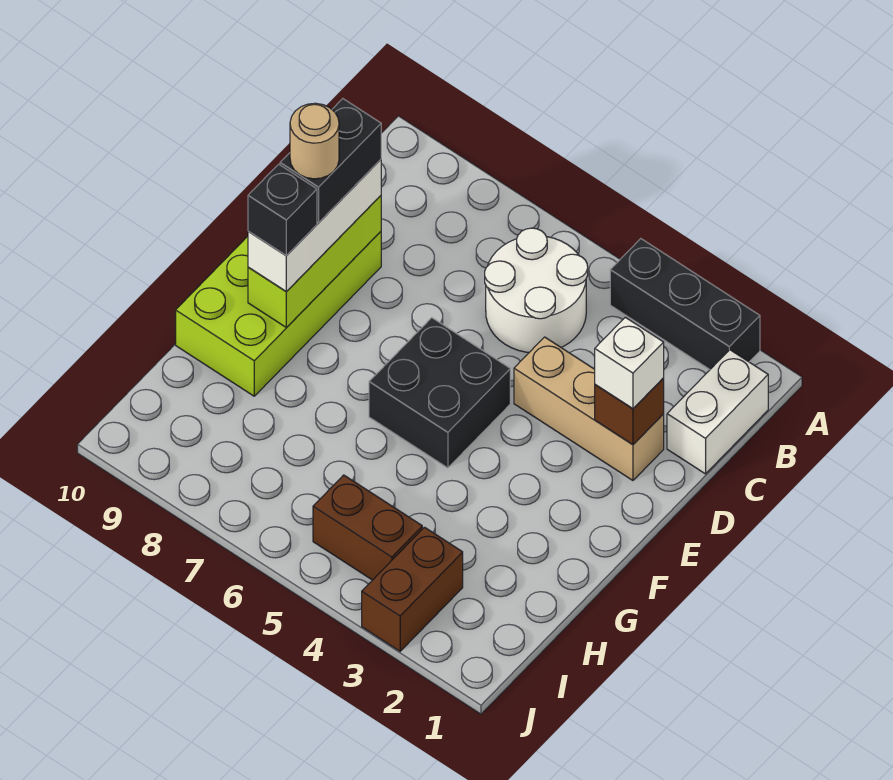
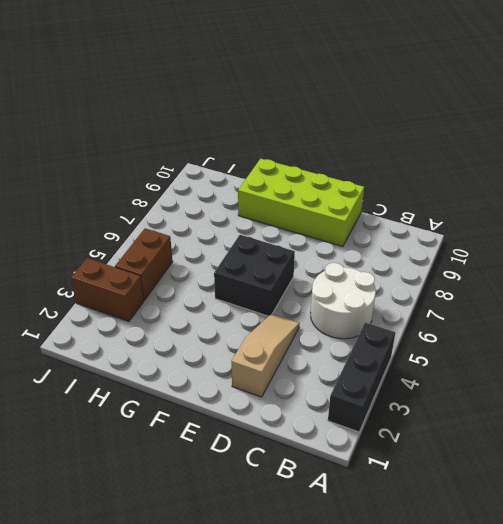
tan 1x3 slope [232,314,300,397] -> tan 1x3 brick [514,337,664,480]
none -> white 1x2 brick [667,350,768,474]
none -> brown 1x1 brick [595,378,664,445]
none -> lime 1x3 brick [248,196,381,328]

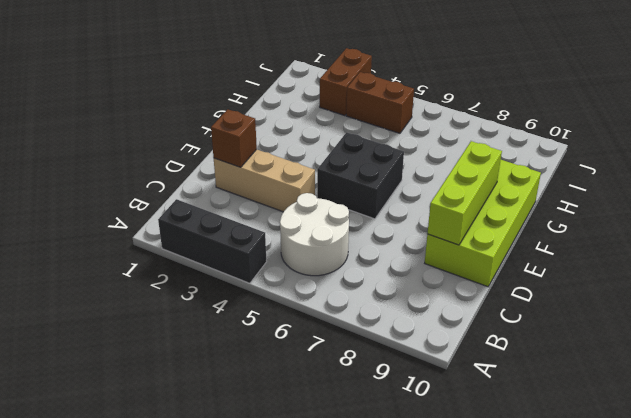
none -> white 1x2 brick [667,350,768,474]
none -> white 1x1 brick [595,317,664,408]
none -> white 1x3 brick [248,160,381,292]

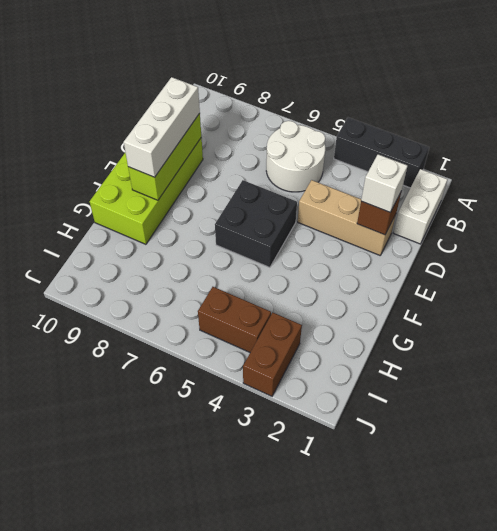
none -> black 1x2 brick [280,99,381,223]
none -> black 1x1 brick [248,164,317,256]
none -> tan 1x1 round brick [290,103,339,179]

